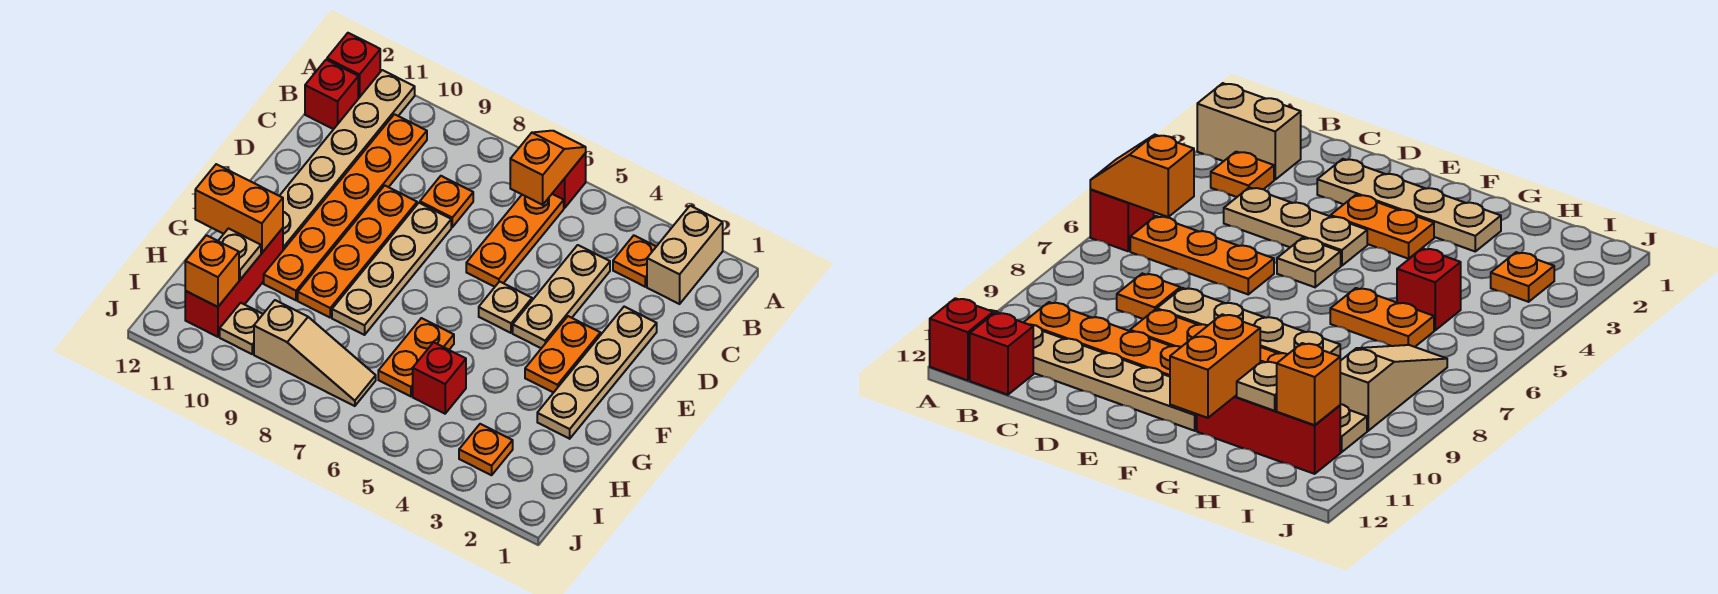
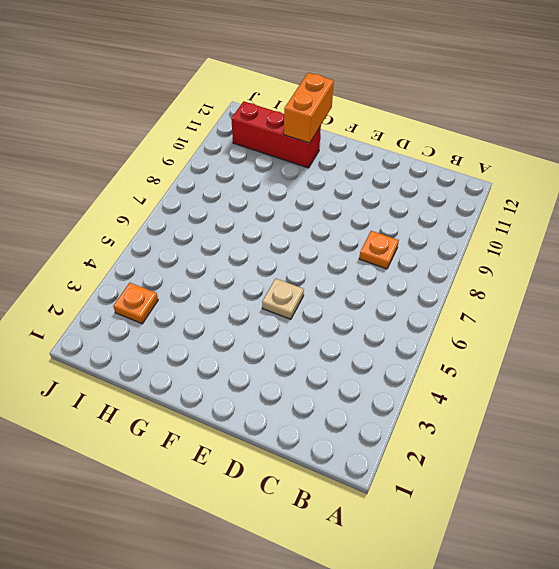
none -> tan 1x2 brick [647,206,723,304]
none -> red 1x1 brick [552,153,586,208]
none -> tan 1x6 plate [280,70,415,250]

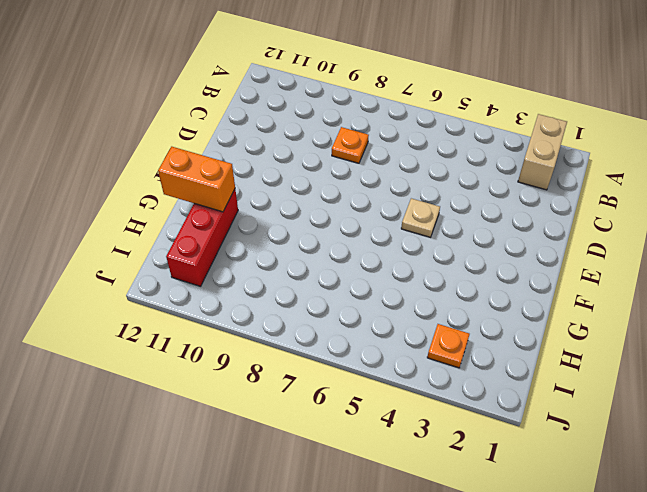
none -> red 1x1 brick [552,153,586,208]
none -> tan 1x6 plate [280,70,415,250]
none -> red 1x1 brick [327,33,380,99]

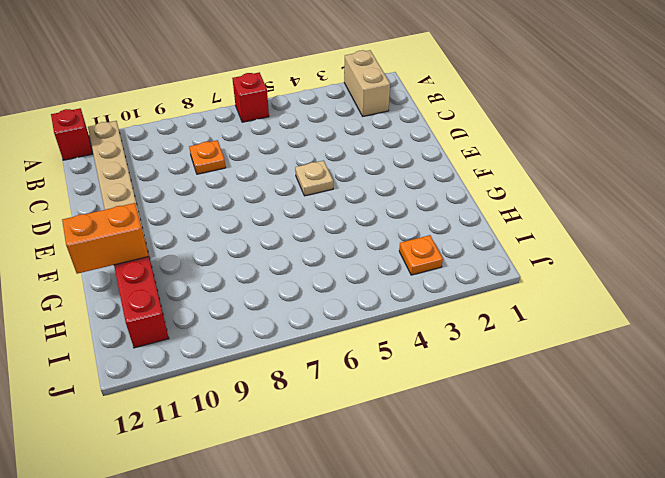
none -> orange 1x1 plate [613,236,656,287]
none -> orange 1x3 plate [466,194,564,287]
none -> orange 1x6 plate [264,114,427,300]

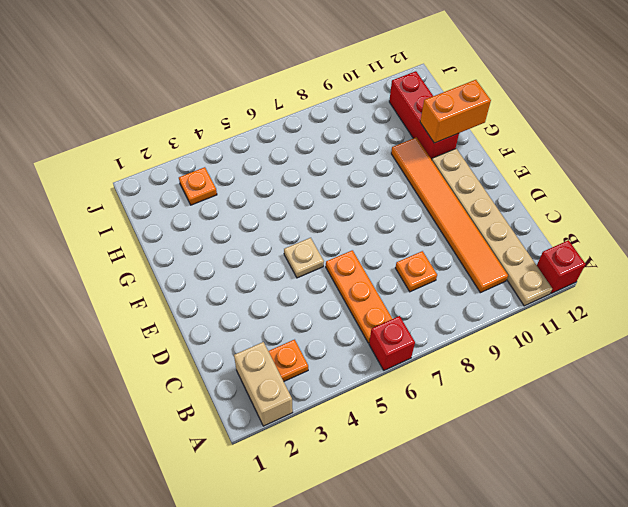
orange 1x6 tile [391,137,508,293] -> orange 1x6 plate [264,114,427,300]
none -> red 1x1 brick [305,60,358,129]
none -> tan 1x3 plate [513,245,610,348]
none -> tan 1x4 plate [537,307,657,439]

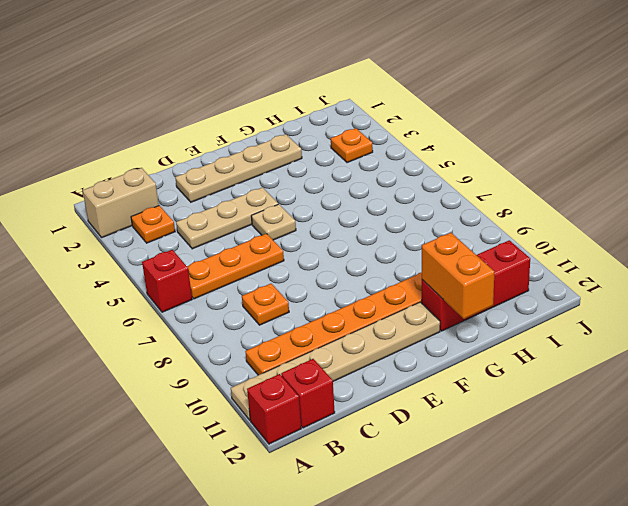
none -> tan 1x4 plate [332,203,451,335]
none -> orange 1x4 plate [298,185,417,317]
none -> orange 1x2 plate [525,316,600,393]

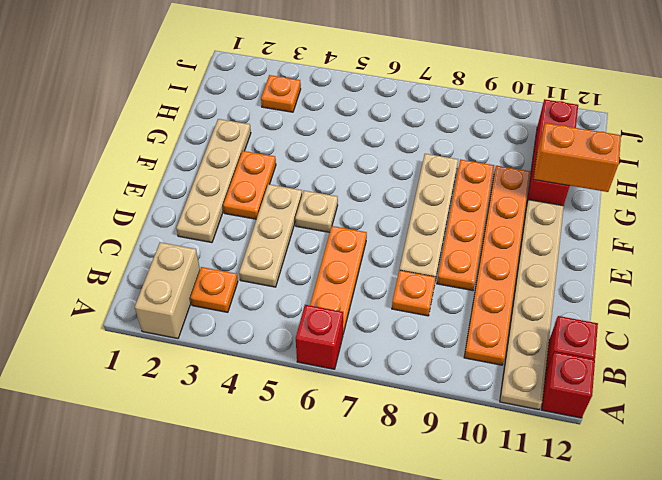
none -> orange 1x2 plate [378,318,454,396]
none -> red 1x1 brick [413,342,466,414]
none -> tan 1x3 slope [254,300,376,406]

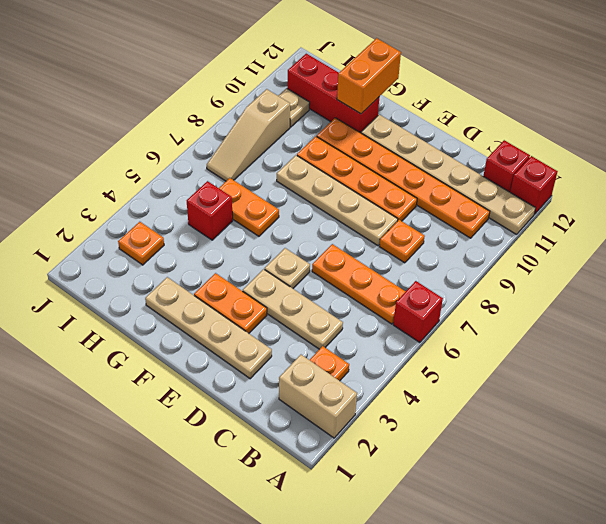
none -> orange 1x2 slope [510,131,586,205]
none -> tan 1x1 plate [218,229,261,280]
none -> orange 1x1 brick [185,235,239,307]

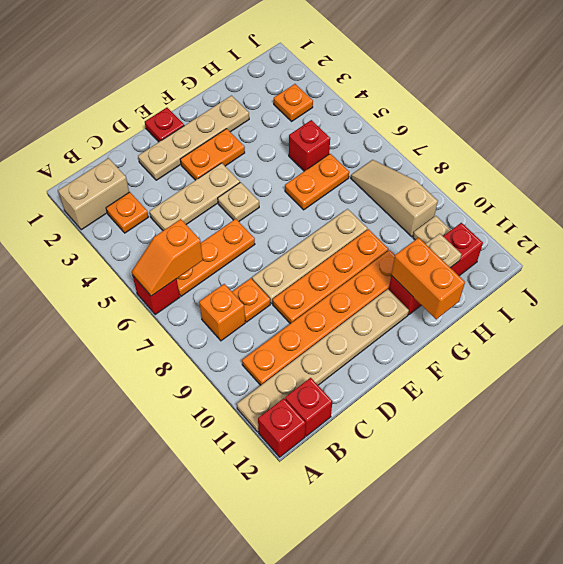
orange 1x1 brick [199,284,245,341] -> orange 1x1 brick moved to [185,235,239,307]
red 1x1 plate [145,108,184,142] -> none

